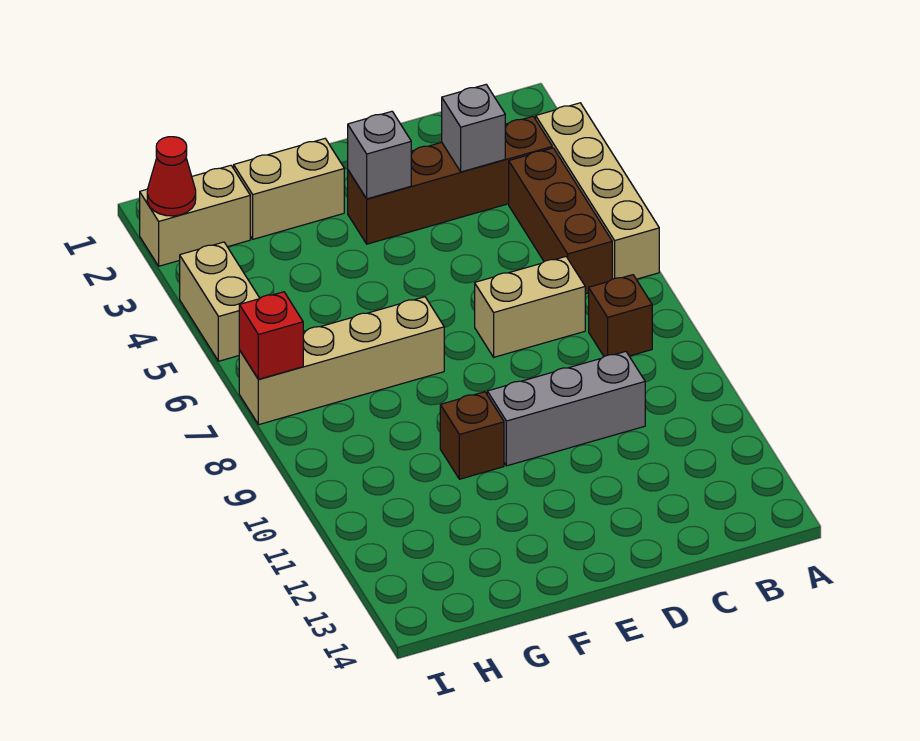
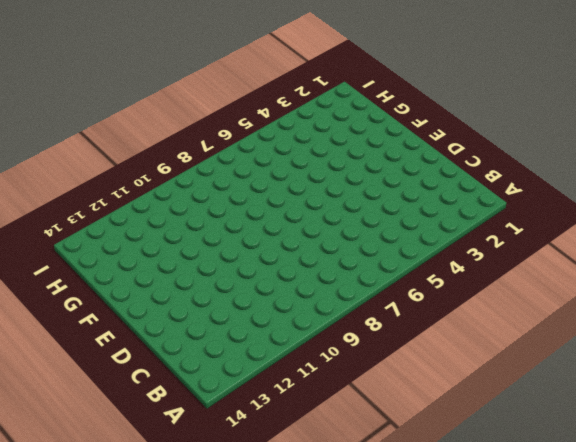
none -> tan 1x4 brick [536,103,659,279]
none -> brown 1x4 brick [348,116,552,244]
none -> brown 1x3 brick [509,148,612,294]

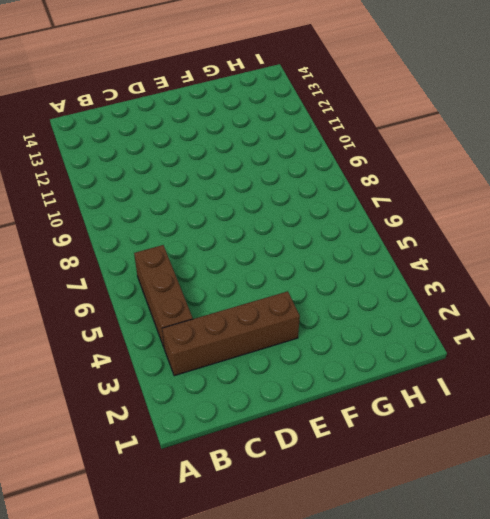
none -> tan 1x4 brick [536,103,659,279]
none -> brown 1x1 brick [589,275,652,356]
none -> tan 1x2 brick [475,257,585,357]

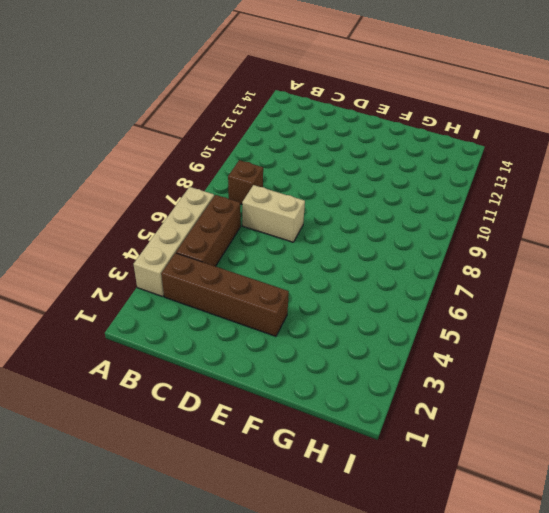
none -> grey 1x3 brick [487,351,645,466]
none -> tan 1x2 brick [234,139,344,239]
none -> tan 1x4 brick [239,297,444,425]

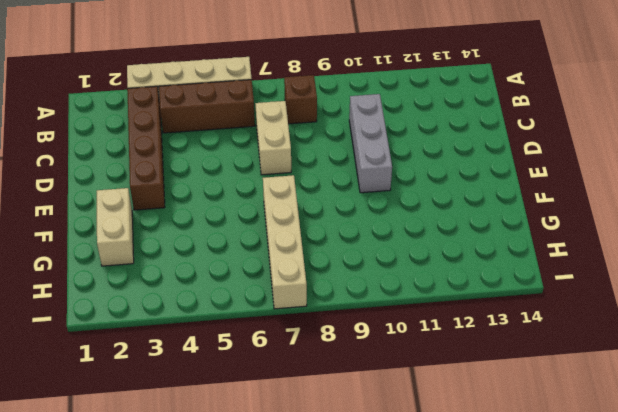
none -> brown 1x1 brick [440,392,504,479]
none -> tan 1x2 brick [140,165,250,266]
none -> tan 1x2 brick [180,242,260,361]

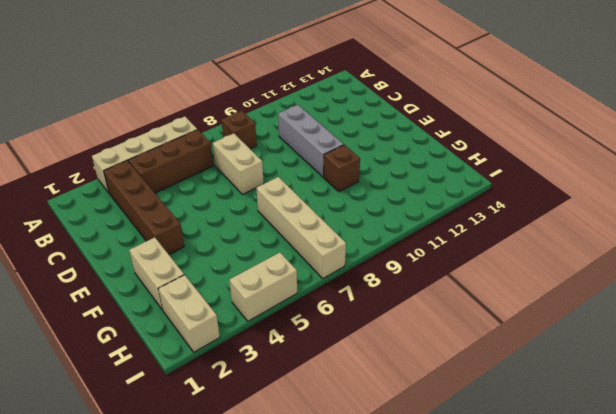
none -> grey 1x1 brick [442,85,505,172]
none -> grey 1x1 brick [348,111,411,199]
none -> red 1x1 cone [147,137,196,216]

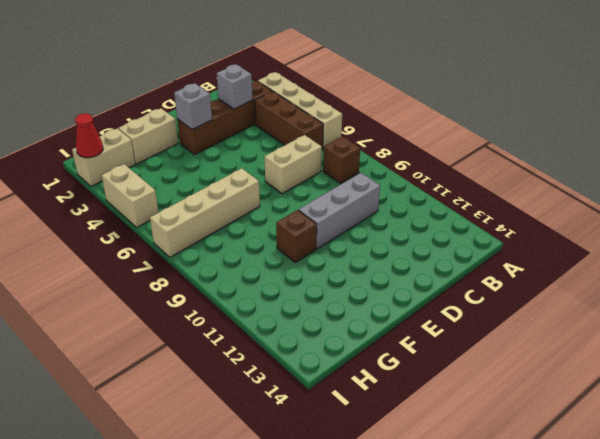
none -> red 1x1 brick [239,292,303,379]

